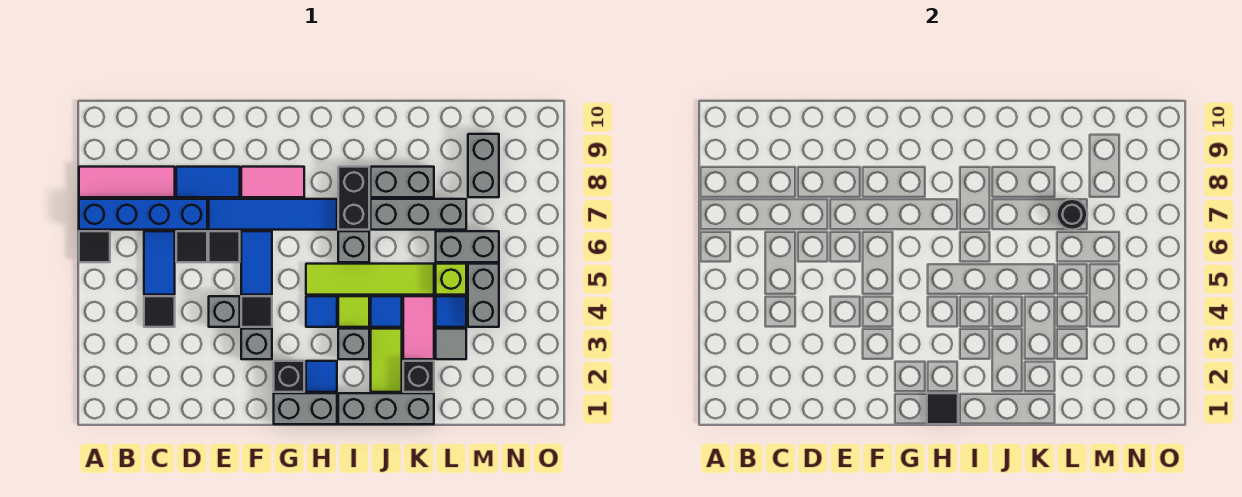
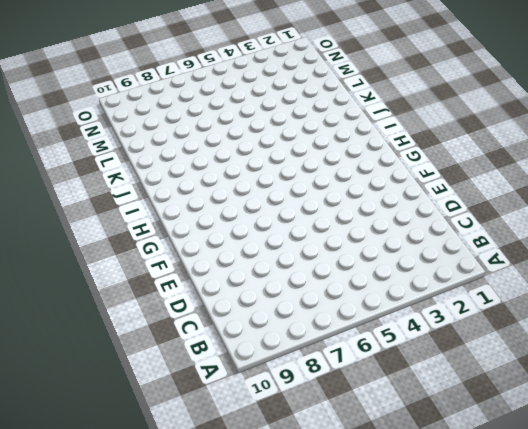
none -> black 1x1 tile [79,231,110,262]
none -> blue 1x4 brick [79,199,207,230]
none -> pink 1x3 tile [79,167,175,197]
none -> black 1x1 tile [144,296,175,327]

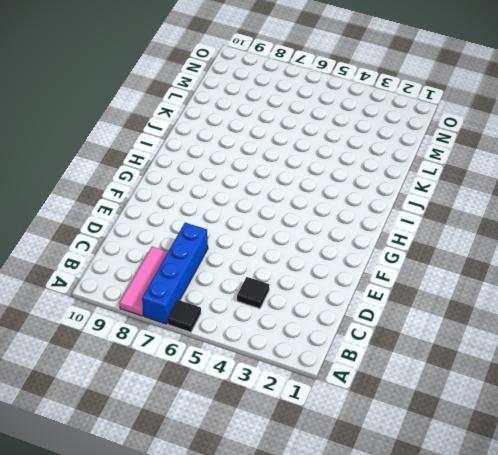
none -> blue 1x2 tile [144,231,175,295]
none -> black 1x1 tile [176,231,207,262]
none -> blue 1x2 tile [176,167,240,197]
none -> grey 1x1 brick [209,296,240,327]

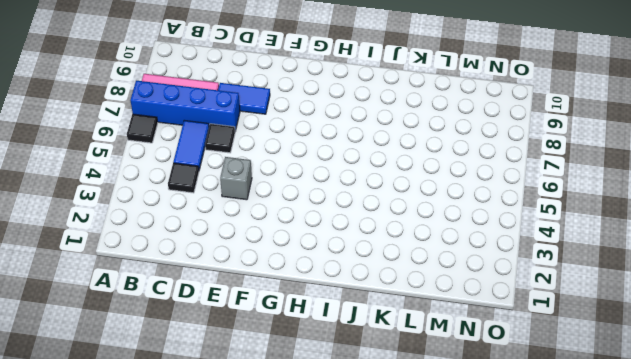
none -> black 1x1 tile [209,231,240,262]
none -> blue 1x4 tile [209,199,337,230]
none -> grey 1x1 brick [241,329,272,359]
none -> black 1x1 tile [241,296,272,327]

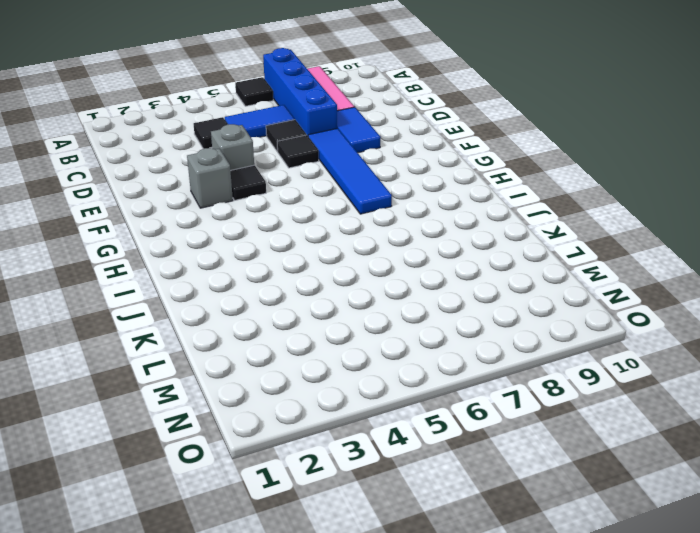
none -> blue 1x2 tile [241,231,272,295]
none -> pink 1x2 tile [241,167,304,197]
none -> grey 1x2 brick [274,393,337,424]
none -> black 1x1 brick [274,361,304,392]

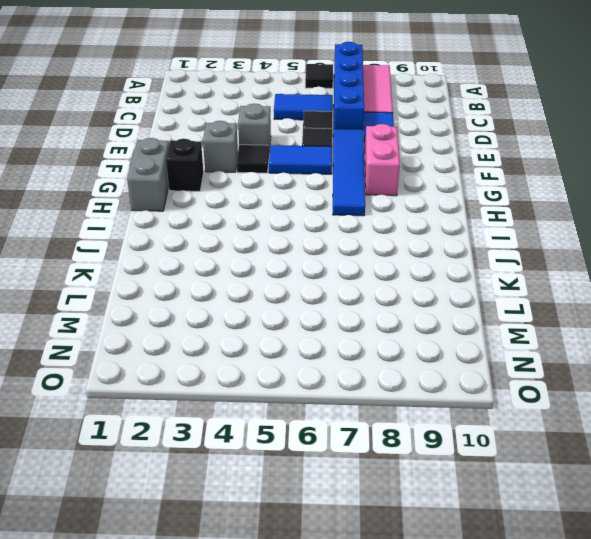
pink 1x2 brick [365,124,400,196] -> pink 1x2 tile [241,167,304,197]
none -> black 1x1 tile [144,296,175,327]
none -> blue 1x1 tile [306,361,337,392]
none -> blue 1x1 tile [306,296,337,327]
none -> lime 1x4 tile [306,264,434,295]

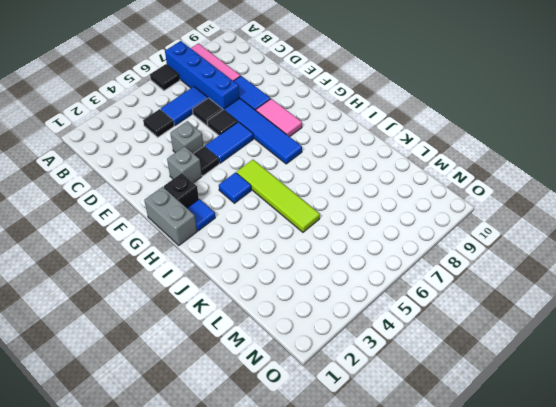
none -> grey 1x3 brick [338,393,434,424]
none -> grey 1x1 brick [338,329,369,359]
none -> lime 1x1 tile [338,296,369,327]
none -> grey 1x1 brick [338,231,369,262]

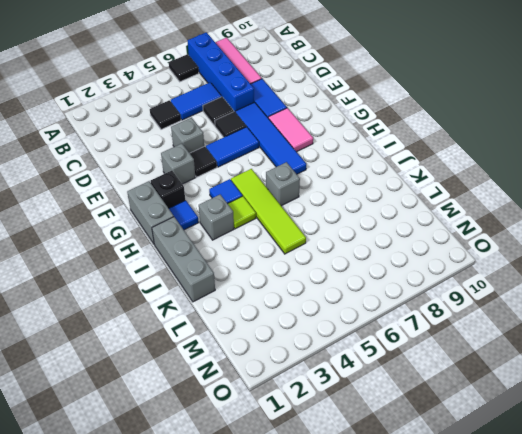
none -> black 1x2 brick [338,167,369,230]
none -> lime 1x2 tile [371,329,402,392]
none -> blue 1x1 tile [371,296,402,327]
none -> grey 1x3 brick [371,199,466,230]

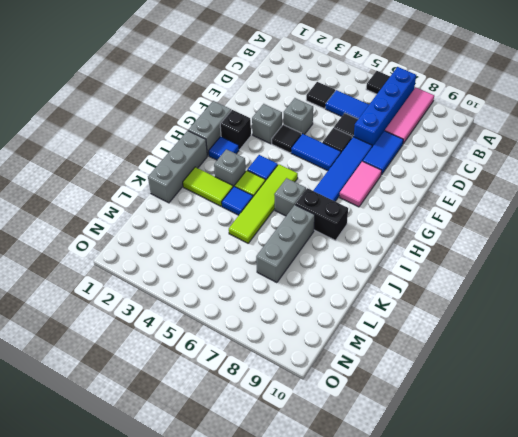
none -> grey 1x2 brick [371,167,434,197]
none -> black 1x1 brick [403,361,434,392]
none -> pink 1x2 tile [403,296,434,359]
none -> grey 1x1 tile [436,329,466,359]

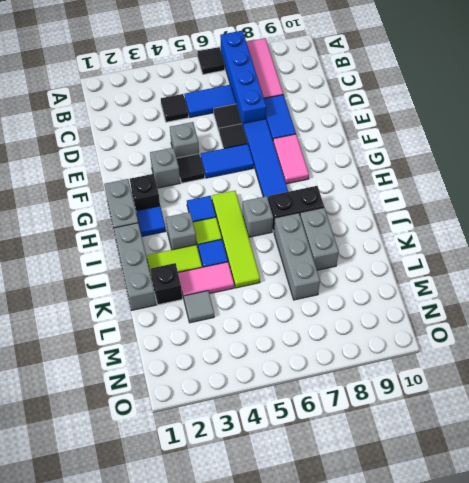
none -> blue 1x1 tile [436,296,466,327]
none -> lime 1x1 brick [436,264,466,295]
none -> grey 1x2 brick [436,231,499,262]
none -> grey 1x2 brick [468,264,499,327]

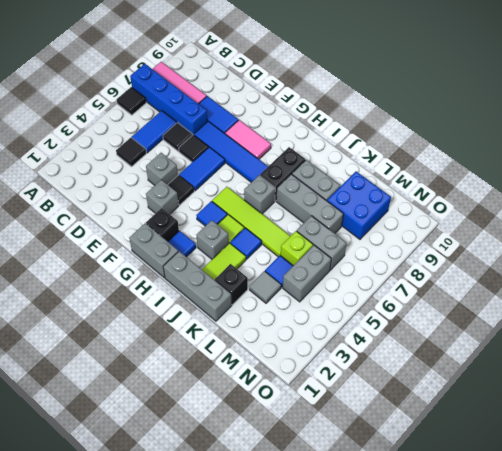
blue 2x2 brick [327,172,391,239] -> grey 1x2 brick [468,134,499,197]
none -> pink 1x2 tile [403,296,434,359]
none -> black 1x1 tile [927,393,958,424]
none -> black 1x1 round brick [1057,199,1087,230]

